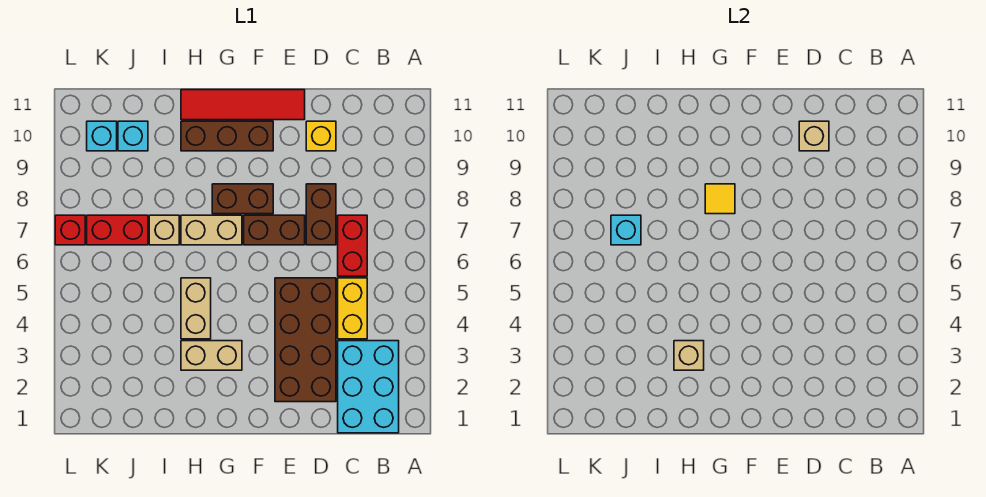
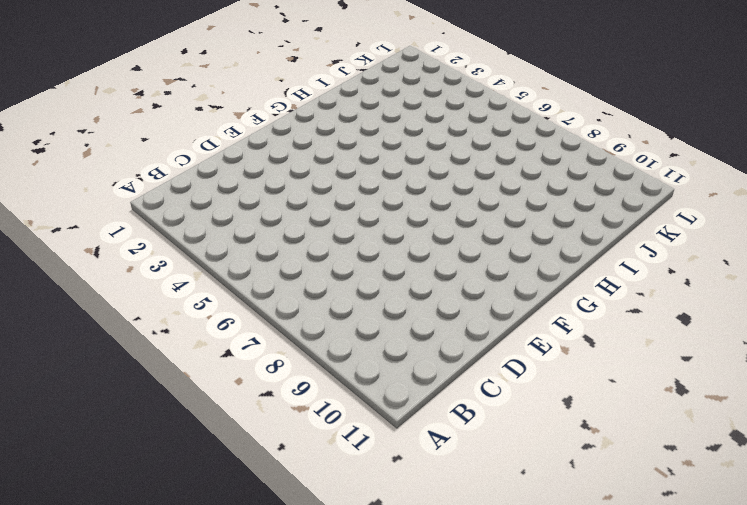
none -> cyan 2x3 brick [338,341,399,433]
none -> yellow 1x2 brick [338,278,367,339]
none -> red 1x2 brick [338,215,367,276]

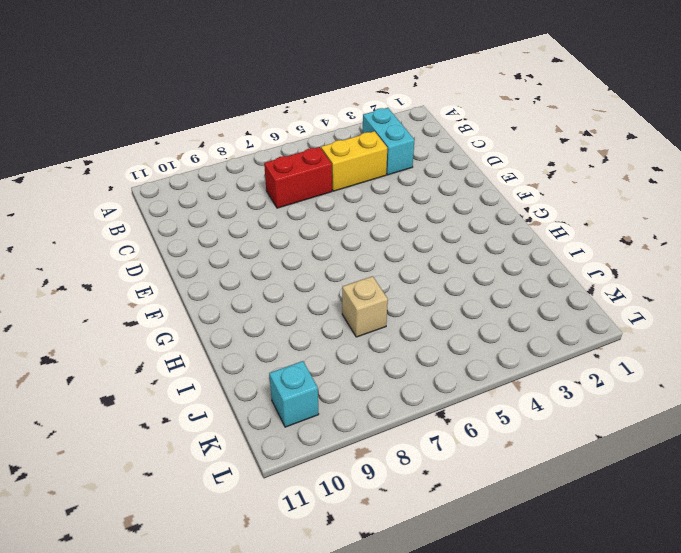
cyan 1x2 brick [363,108,414,175] -> cyan 2x3 brick [338,341,399,433]
none -> brown 2x4 brick [275,278,336,402]
none -> brown 1x2 brick [306,184,336,245]
none -> yellow 1x1 brick [306,121,336,151]

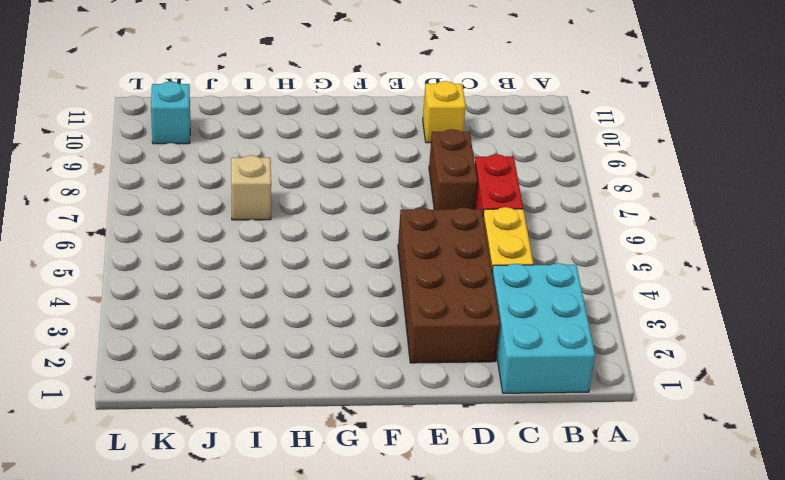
none -> brown 1x2 brick [244,215,305,245]
none -> red 1x4 tile [181,90,305,120]
none -> brown 1x2 brick [212,184,273,214]

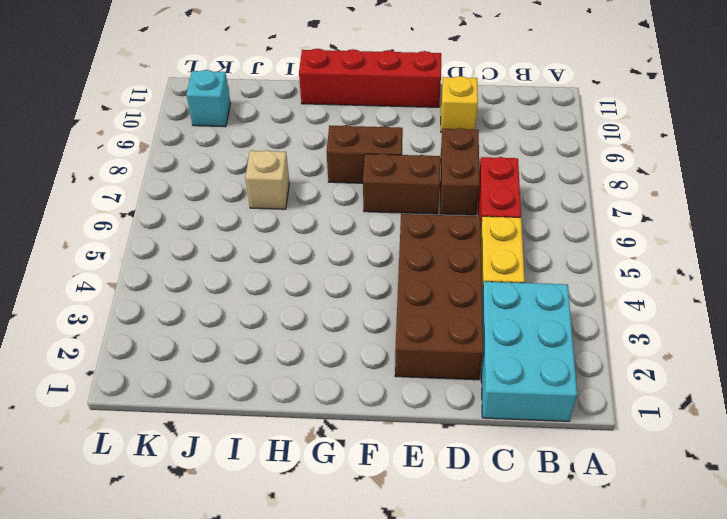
red 1x4 brick [299,49,441,107] -> red 1x4 tile [181,90,305,120]
none -> brown 1x3 brick [181,121,273,151]
none -> tan 1x2 brick [181,341,242,370]
none -> tan 1x2 brick [181,215,242,245]

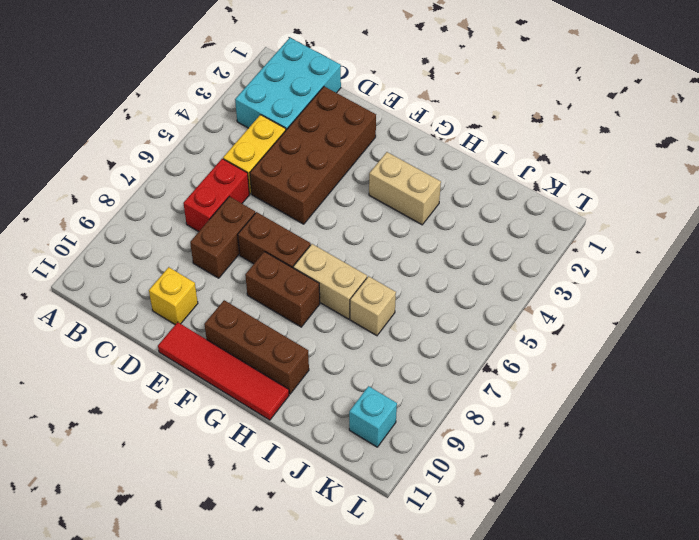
none -> tan 1x2 brick [181,278,211,339]
none -> red 1x2 brick [87,215,148,245]
none -> cyan 1x1 brick [118,121,148,151]

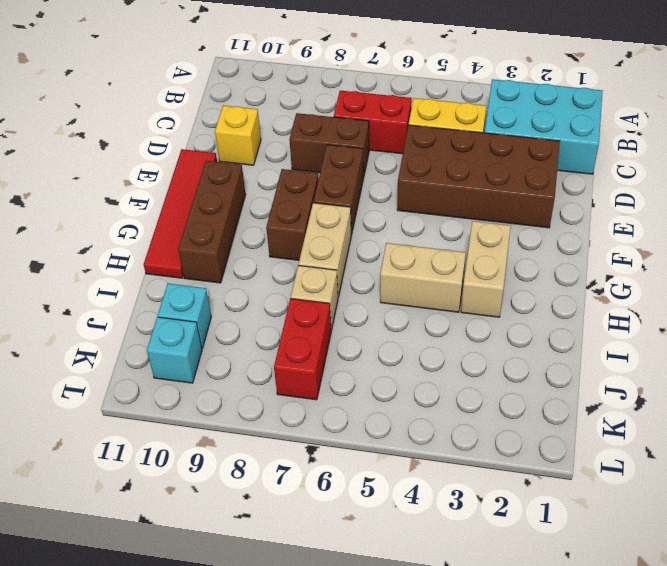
none -> red 1x1 brick [55,215,85,245]
none -> tan 1x1 brick [799,121,829,151]
none -> yellow 1x1 tile [705,184,735,214]

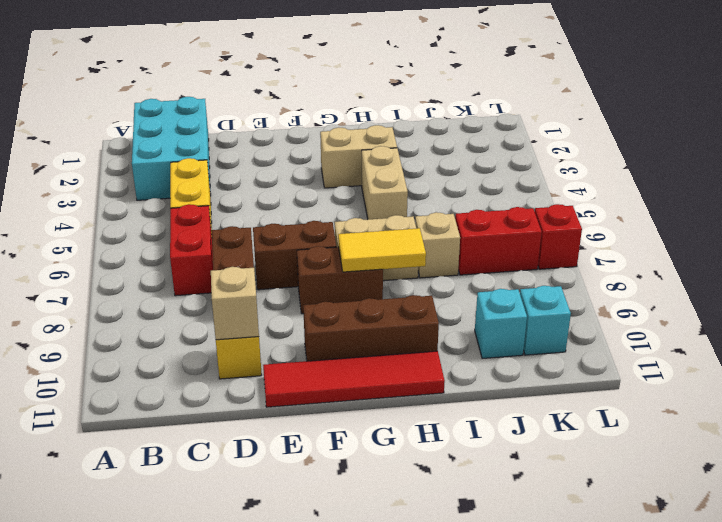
yellow 1x2 tile [338,228,426,272] -> yellow 1x1 tile [705,184,735,214]
none -> brown 2x4 brick [275,278,336,402]
none -> tan 1x1 brick [674,341,704,370]
none -> cyan 1x1 brick [611,215,641,245]

